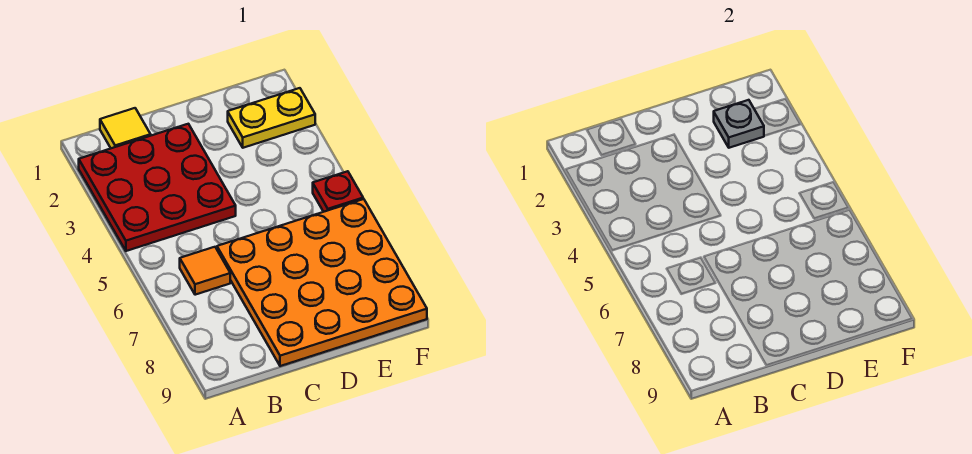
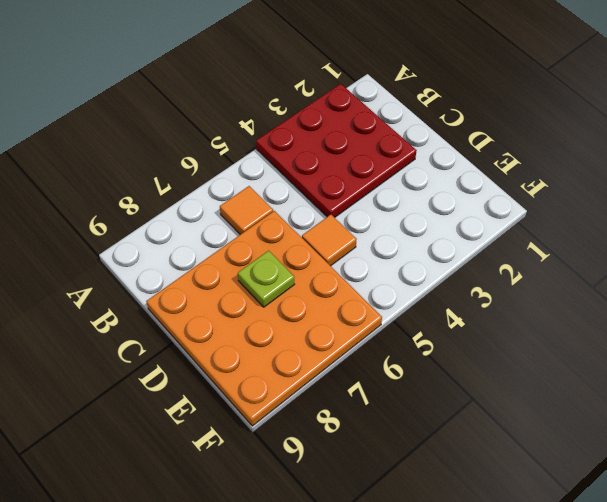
orange 1x1 tile [302,215,357,266] -> none
lime 1x1 plate [238,251,295,307] -> none
none -> yellow 1x1 tile [100,108,151,148]
none -> yellow 1x2 plate [228,88,315,148]

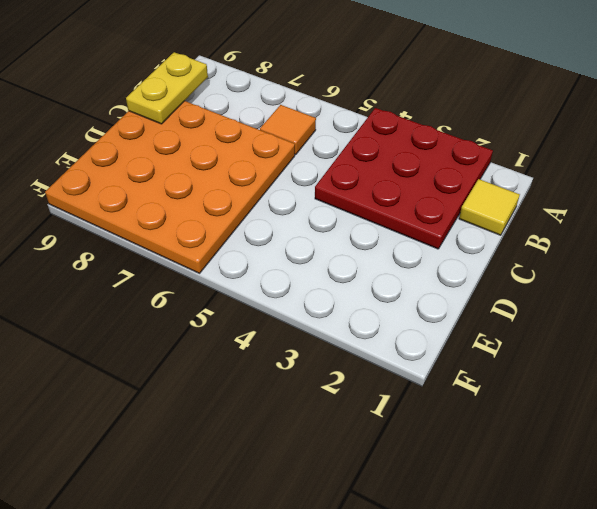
yellow 1x2 plate [126,52,208,124] -> yellow 1x2 plate moved to [228,88,315,148]
none -> red 1x1 plate [313,171,363,212]
none -> grey 1x1 plate [714,100,764,148]

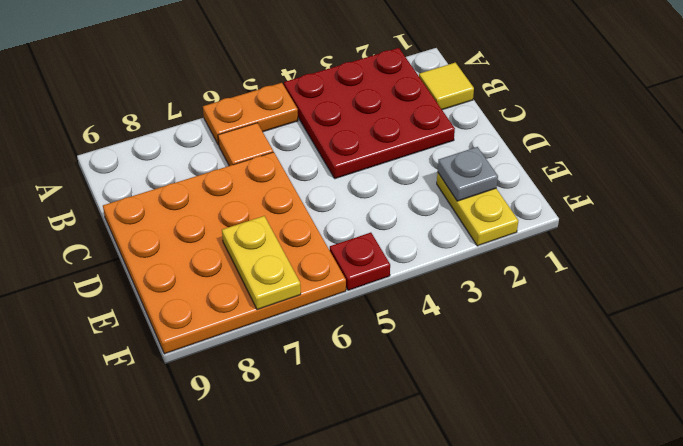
orange 1x2 plate [203,83,298,145] -> none
yellow 1x2 plate [222,216,301,310] -> none

